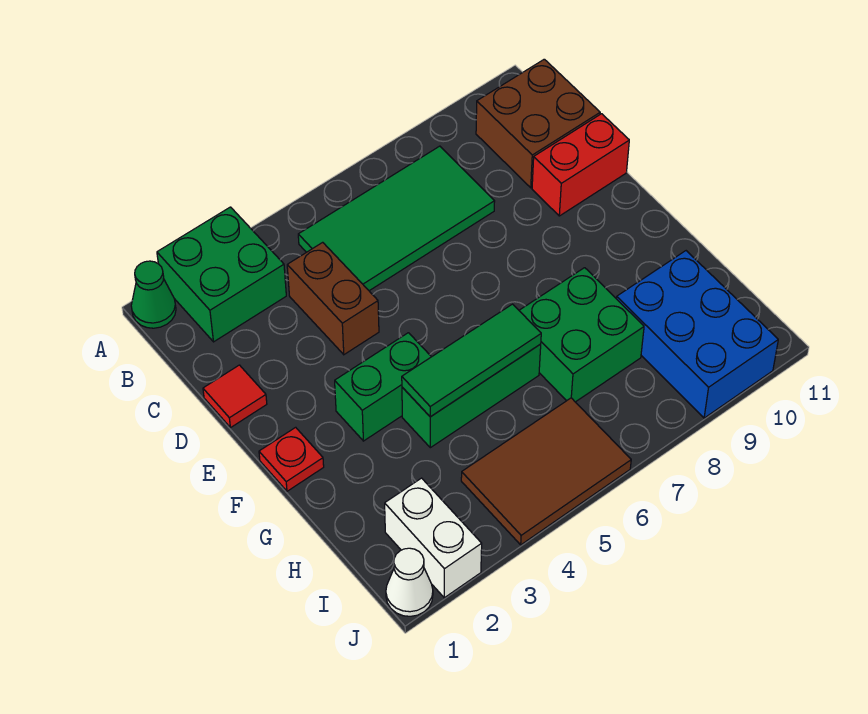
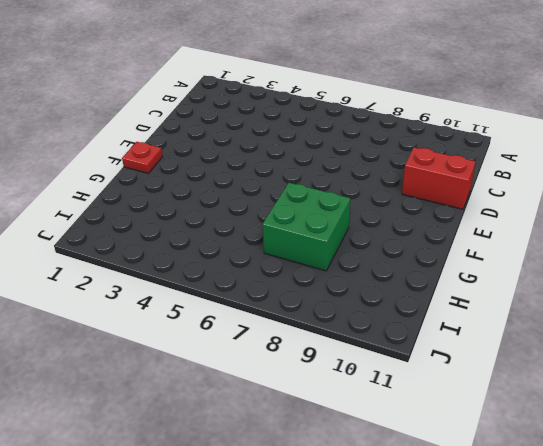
none -> green 1x1 cone [131,261,176,328]
none -> green 2x2 brick [157,207,286,342]
none -> green 2x4 tile [298,146,495,291]

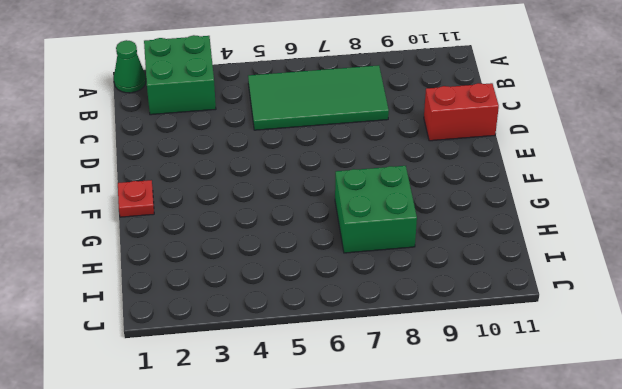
none -> brown 2x2 brick [476,59,600,188]
none -> brown 1x2 brick [287,242,379,355]
none -> red 1x1 tile [203,365,267,428]

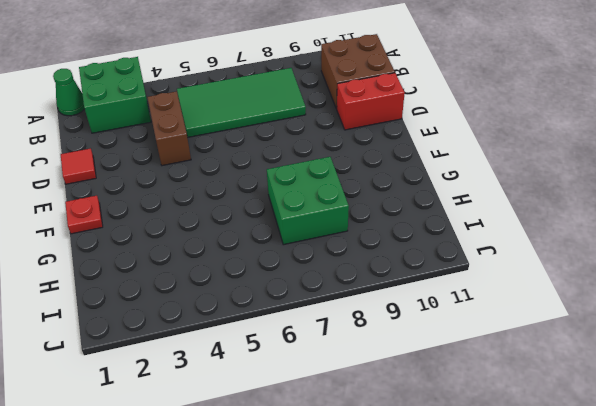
none -> green 1x2 brick [335,333,431,441]
none -> green 1x3 brick [402,344,541,448]
none -> blue 2x3 brick [616,251,778,418]

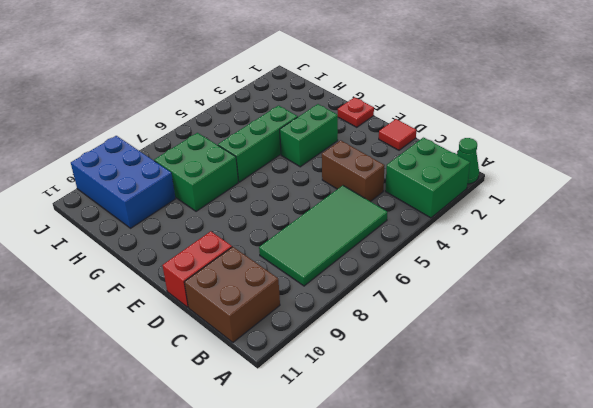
none -> white 1x2 brick [385,478,482,598]
none -> brown 2x3 tile [461,398,631,545]
none -> white 1x1 cone [386,548,433,616]

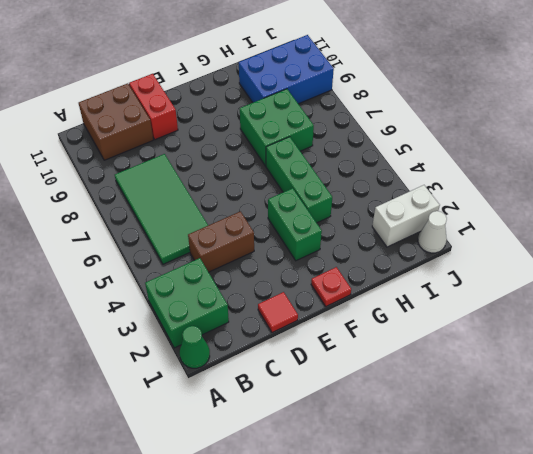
none -> brown 2x3 tile [461,398,631,545]
none -> green 1x3 tile [402,304,541,417]

